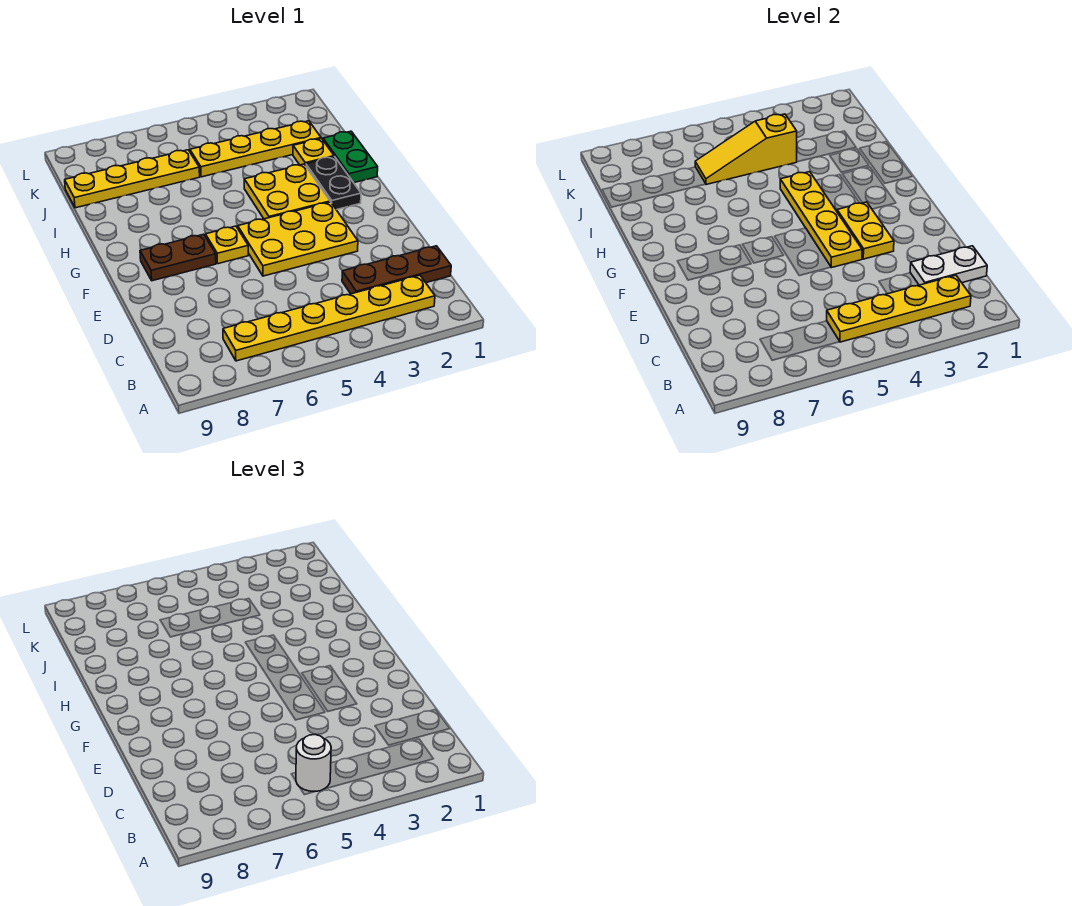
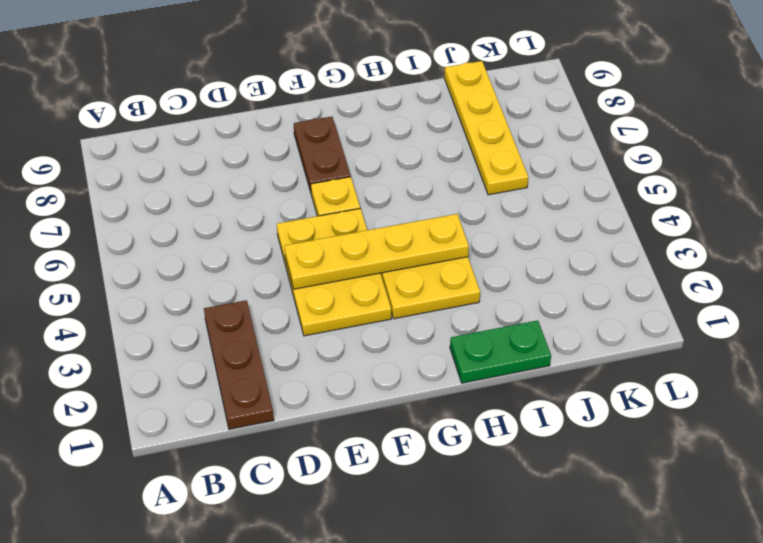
none -> yellow 1x6 plate [223,275,435,361]
none -> black 1x2 plate [306,157,361,210]
none -> yellow 1x1 plate [293,139,334,166]

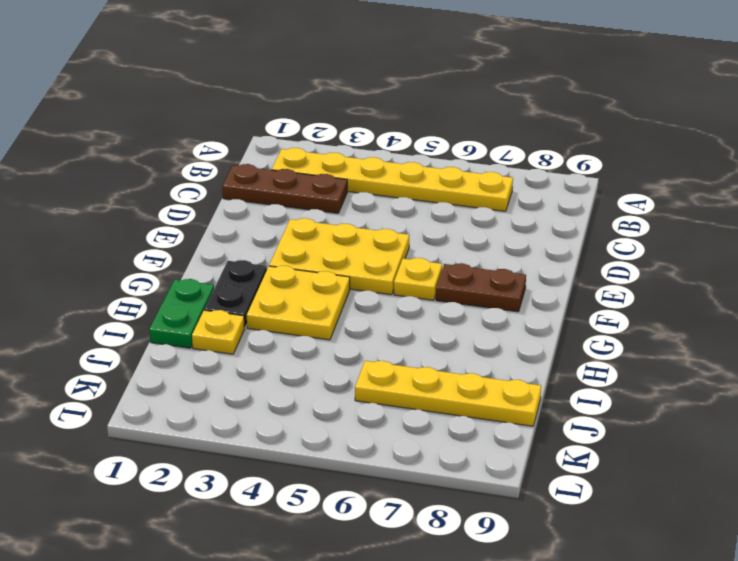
none -> yellow 1x4 plate [190,121,321,177]
none -> yellow 1x4 plate [827,275,971,342]
none -> white 1x2 plate [910,246,987,285]

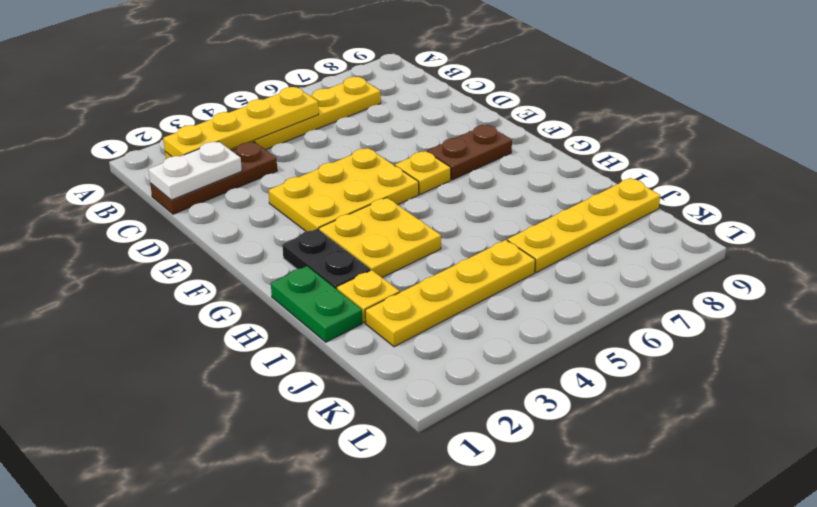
none -> yellow 1x2 plate [837,202,894,259]
none -> yellow 1x4 plate [780,172,862,268]
none -> yellow 1x3 slope [695,114,797,185]

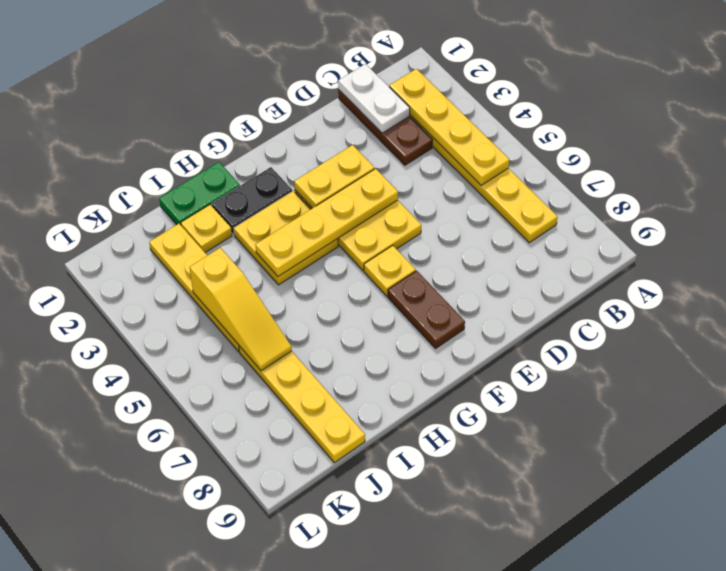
none -> white 1x1 round brick [296,735,331,791]

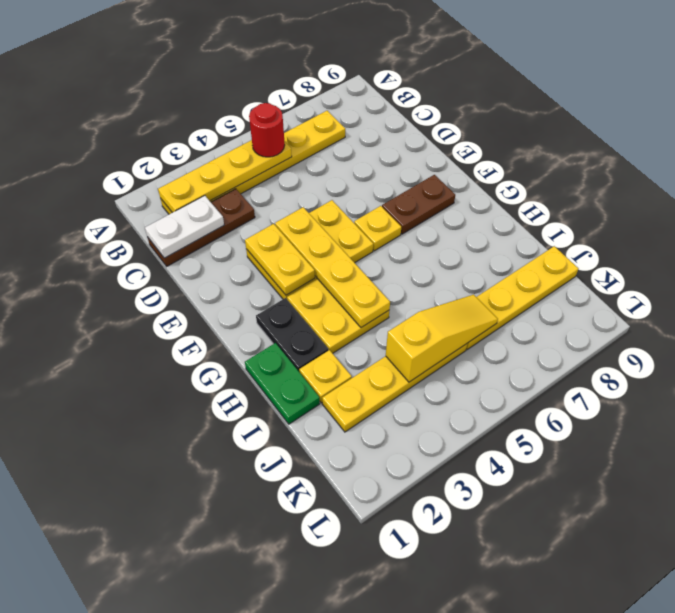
red 1x1 round brick [249,103,285,157] -> white 1x1 round brick [296,735,331,791]

